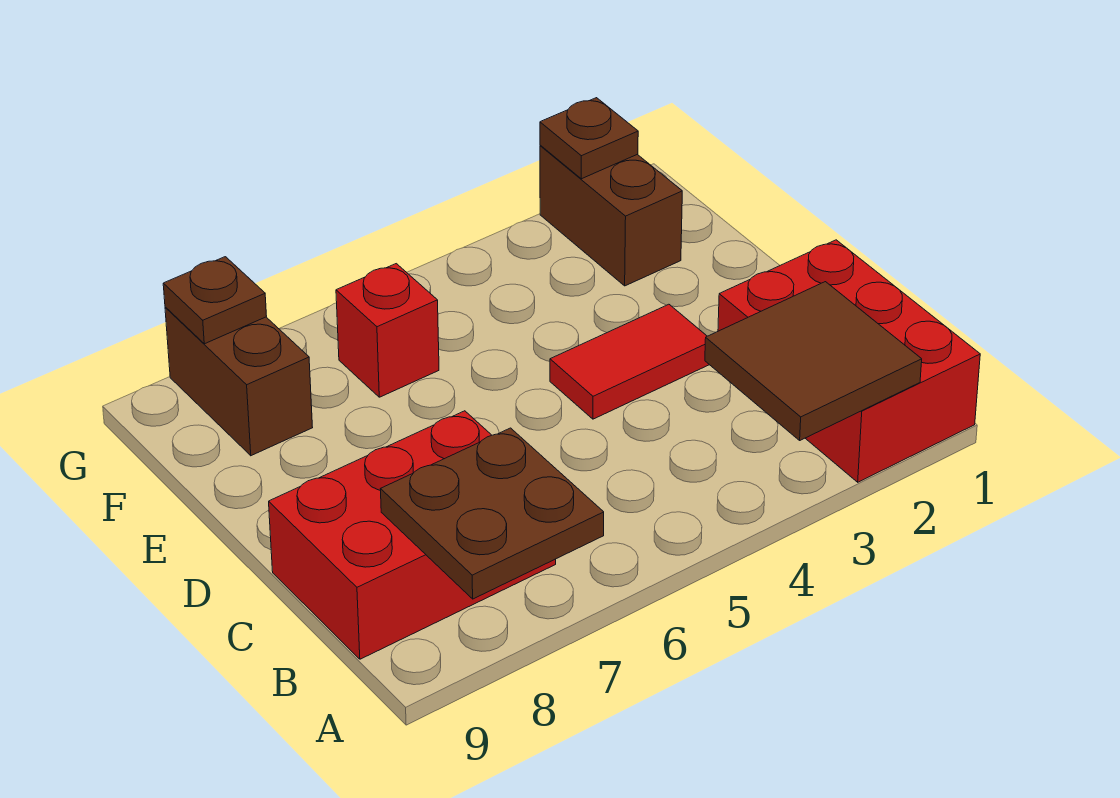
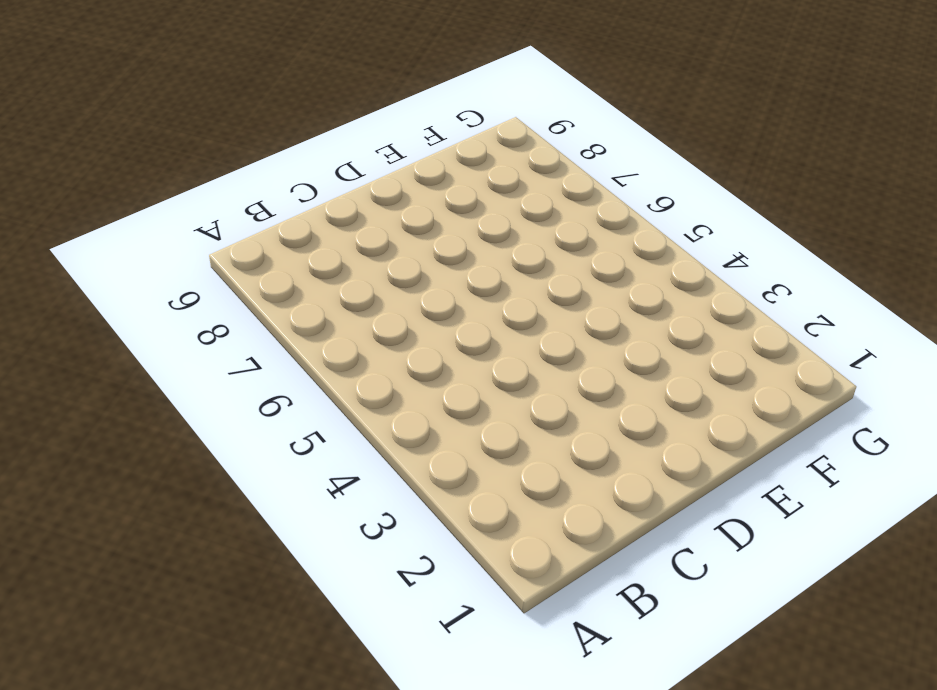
none -> red 2x3 brick [718,240,980,482]
none -> red 2x3 brick [269,411,556,659]

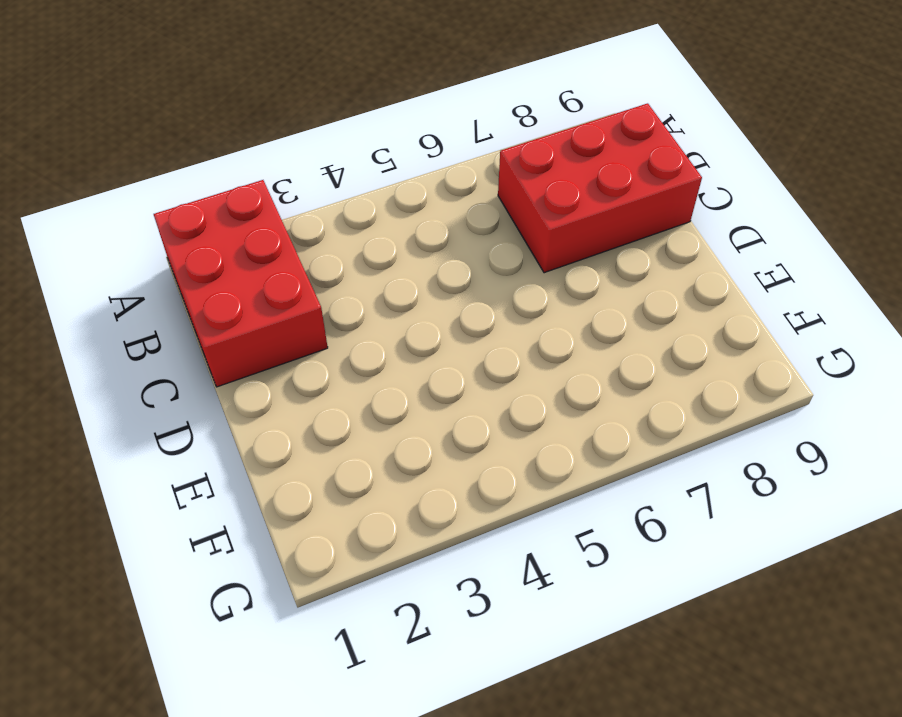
none -> red 1x2 tile [550,304,709,419]
none -> brown 1x2 brick [540,145,682,286]

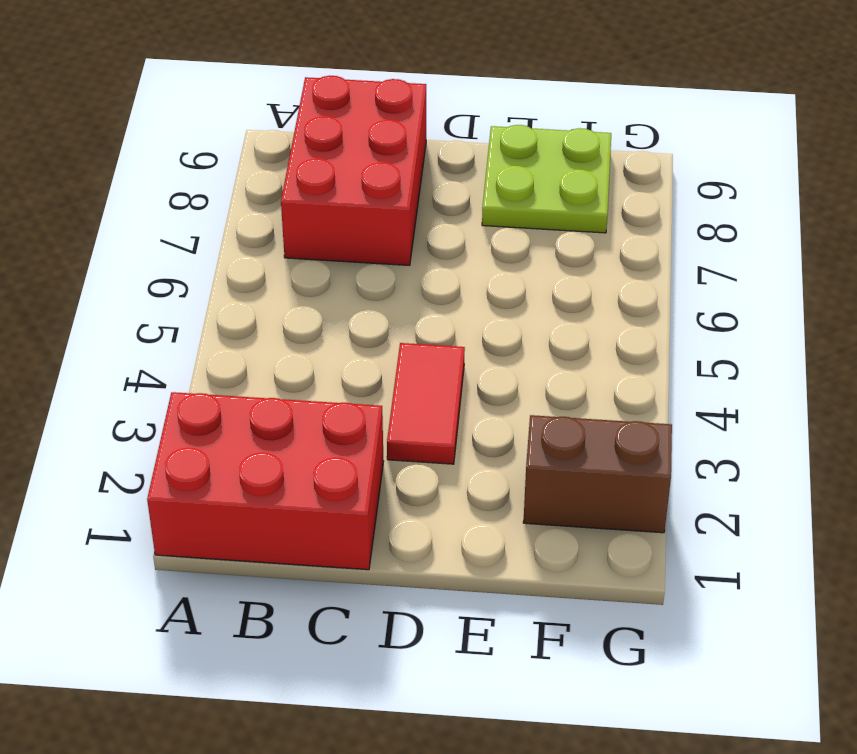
lime 2x2 plate [482,125,611,233] -> brown 1x2 brick [165,307,313,456]
none -> red 1x1 brick [336,264,439,397]
none -> brown 2x2 tile [705,282,922,440]

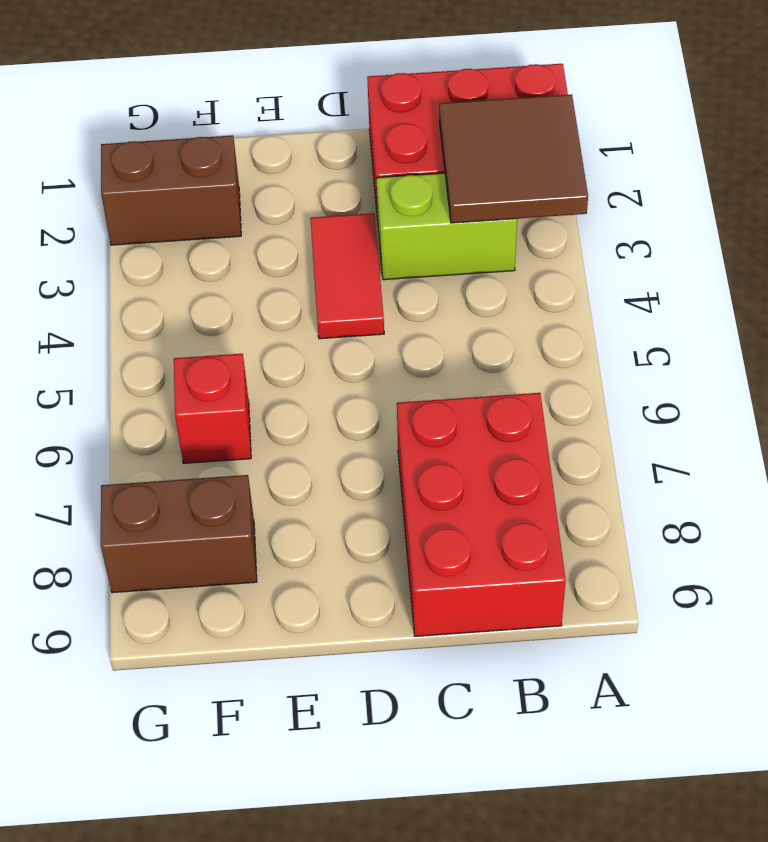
lime 1x2 brick [377,173,517,280] -> none
none -> brown 2x2 plate [381,428,604,599]
none -> brown 1x1 plate [540,98,638,179]

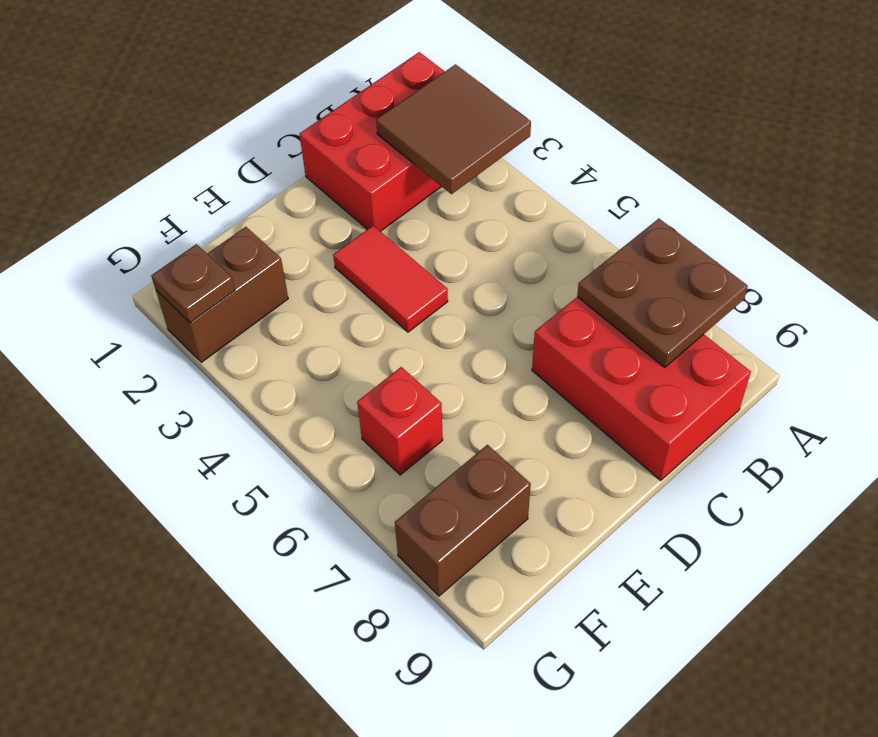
none -> brown 1x1 plate [163,257,267,344]

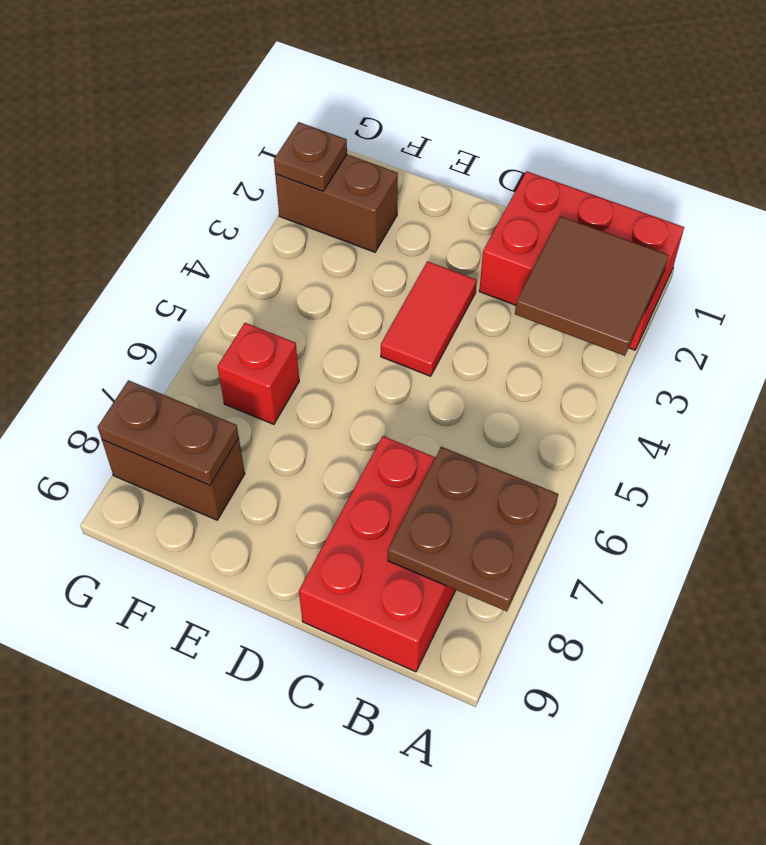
brown 1x2 plate [98,380,239,485] -> brown 1x1 plate [163,257,267,344]

